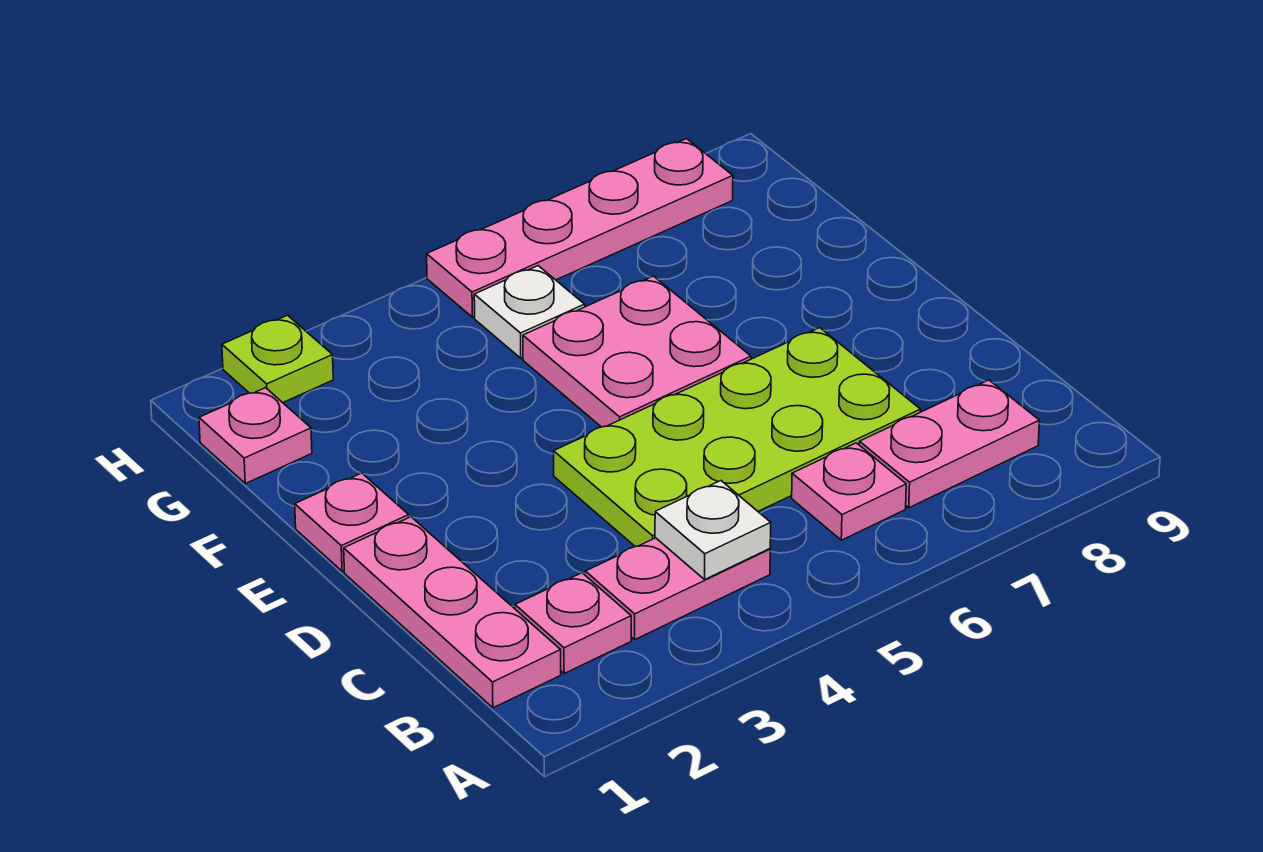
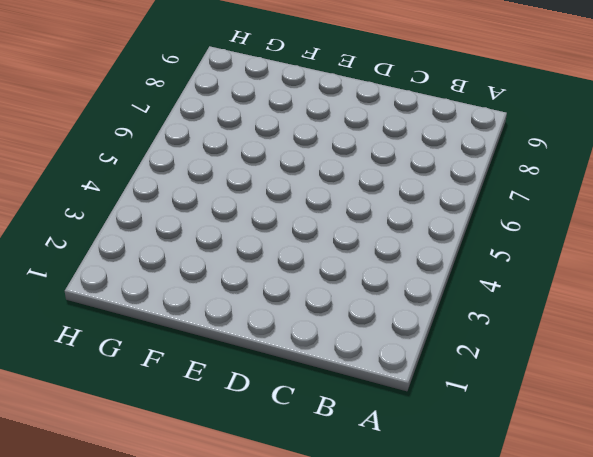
none -> pink 1x3 plate [344,517,561,708]
none -> pink 1x1 plate [515,573,631,673]
none -> pink 1x2 plate [585,538,770,639]

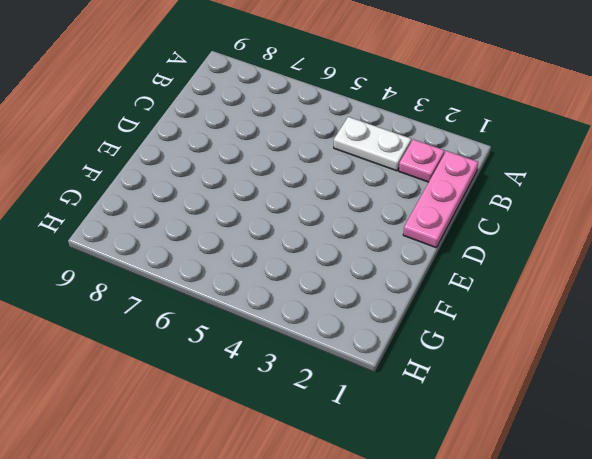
white 1x2 plate [334,117,411,171] -> pink 1x2 plate [585,538,770,639]
none -> pink 1x1 plate [792,443,906,540]
none -> pink 1x2 plate [859,380,1039,508]
none -> lime 2x4 plate [554,328,921,547]

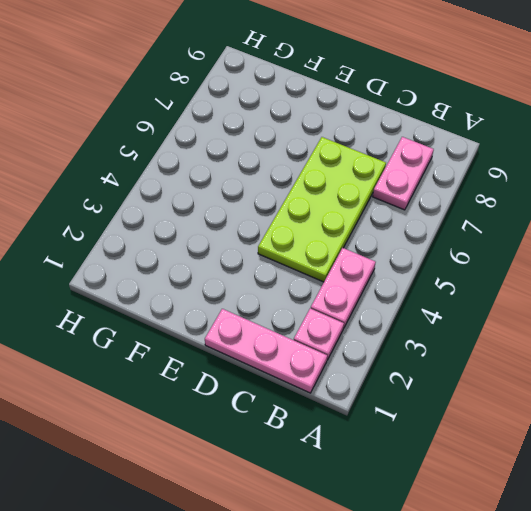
none -> pink 1x1 plate [792,443,906,540]
none -> pink 1x1 plate [295,473,409,571]
none -> pink 2x2 plate [523,276,751,427]

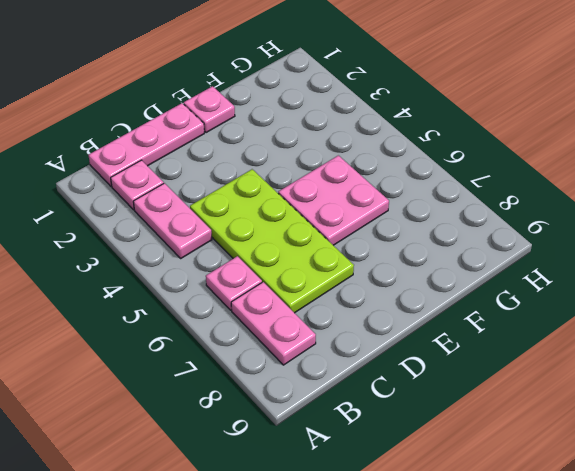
none -> pink 1x1 plate [199,388,312,484]
none -> white 1x1 plate [474,266,585,358]
none -> lime 1x1 plate [222,315,333,403]

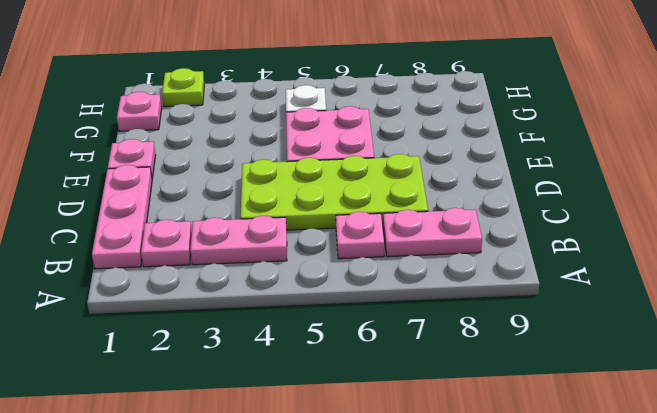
none -> pink 1x4 plate [427,139,733,317]
none -> white 1x1 plate [655,481,771,579]

